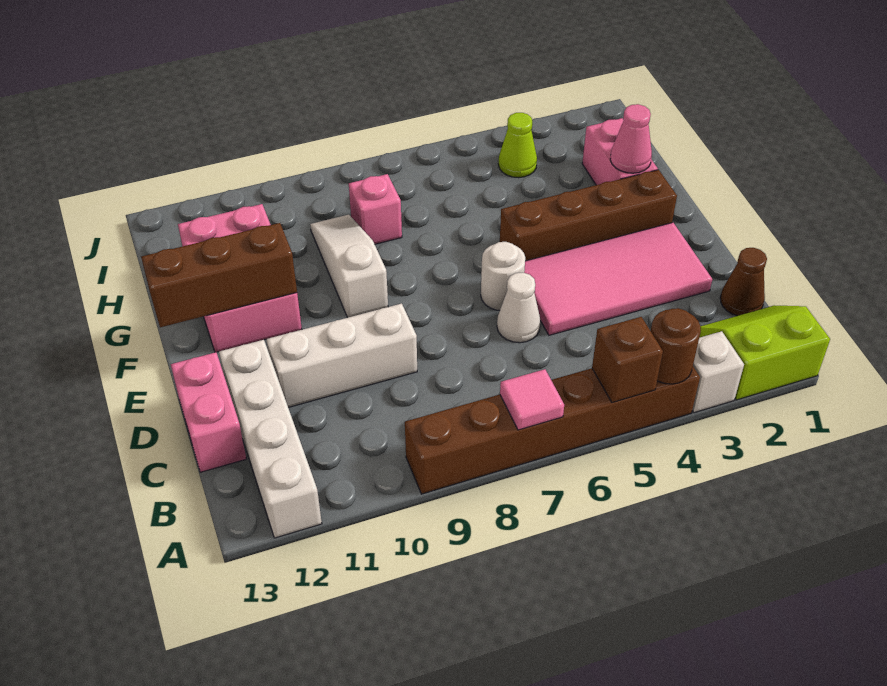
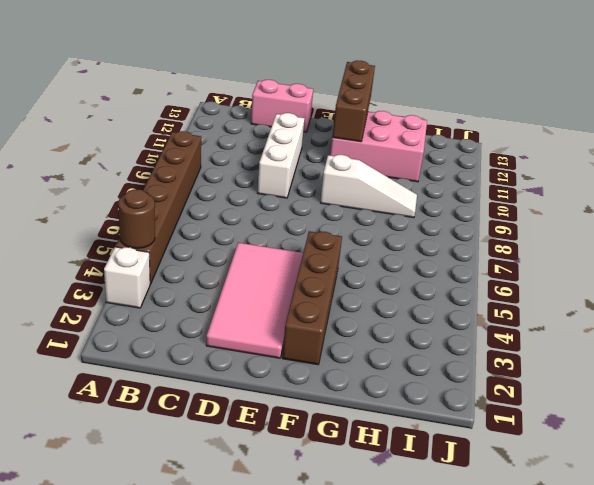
none -> lime 2x2 slope [699,305,830,400]
none -> white 1x4 brick [219,340,322,538]
none -> brown 1x1 cone [720,248,767,316]

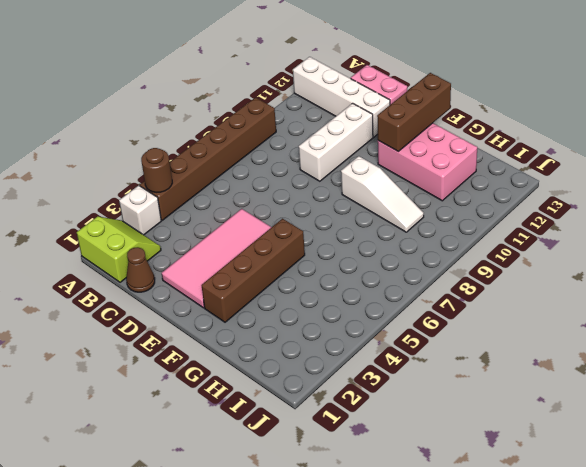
lime 2x2 slope [77,216,161,282] -> lime 2x2 slope turned to [699,305,830,400]
none -> white 1x1 cone [497,273,540,343]
none -> white 1x1 round brick [481,242,525,310]
none -> pink 1x2 brick [582,118,658,185]

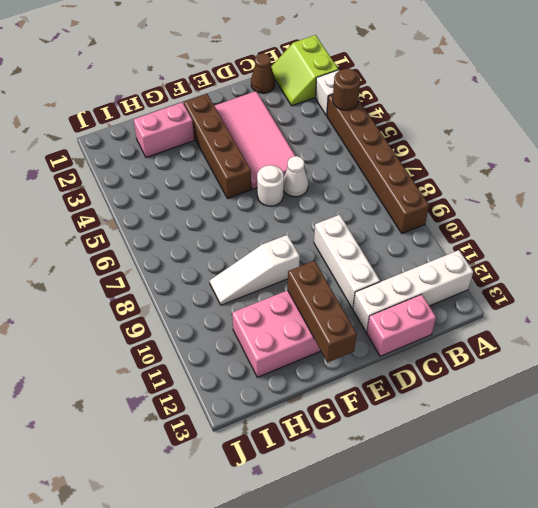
none -> pink 1x1 brick [349,174,402,244]
none -> lime 1x1 cone [498,113,537,178]
none -> brown 1x1 brick [592,317,663,403]

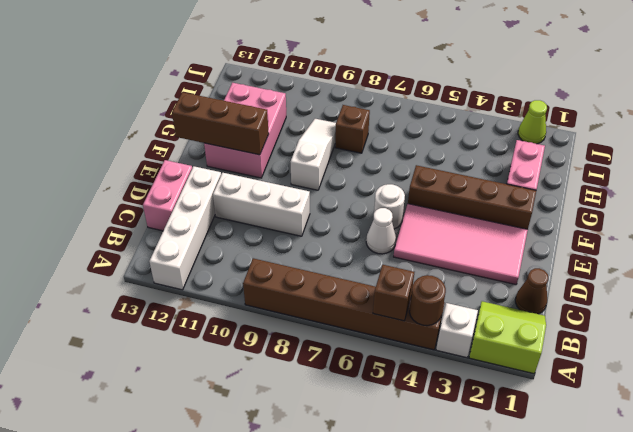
brown 1x1 brick [335,105,370,153] -> pink 1x1 brick [349,174,402,244]
lime 1x1 cone [518,100,547,144] -> lime 1x1 cone moved to [498,113,537,178]
none -> pink 1x1 tile [500,369,564,430]
none -> pink 1x1 cone [610,104,652,173]

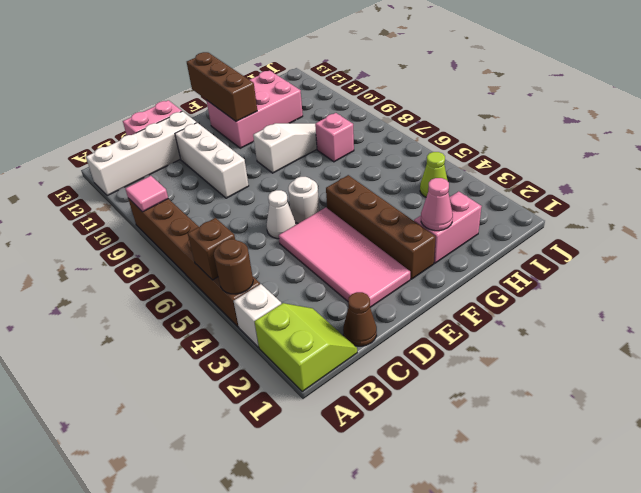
pink 1x1 tile [125,176,168,212] -> pink 1x1 tile moved to [500,369,564,430]

